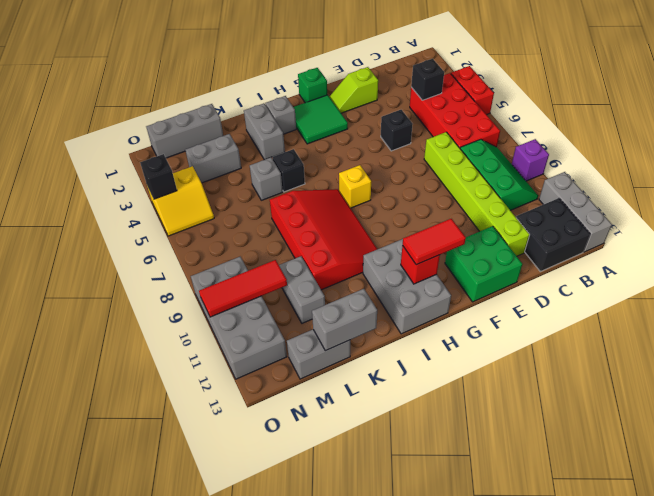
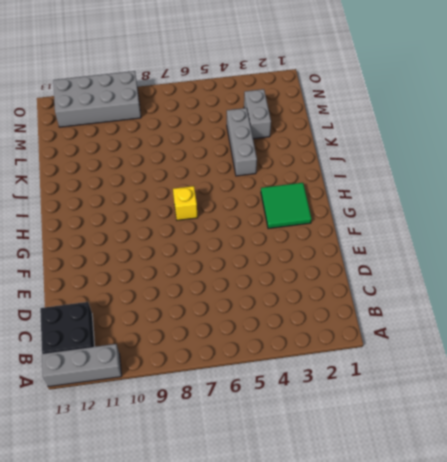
grey 1x3 brick [227,108,257,176] -> grey 1x3 brick moved to [146,104,223,158]
none -> red 1x2 brick [451,66,494,115]
none -> purple 1x1 brick [512,139,549,181]
none -> red 2x4 brick [410,73,500,148]
none -> green 2x3 slope [460,139,538,210]

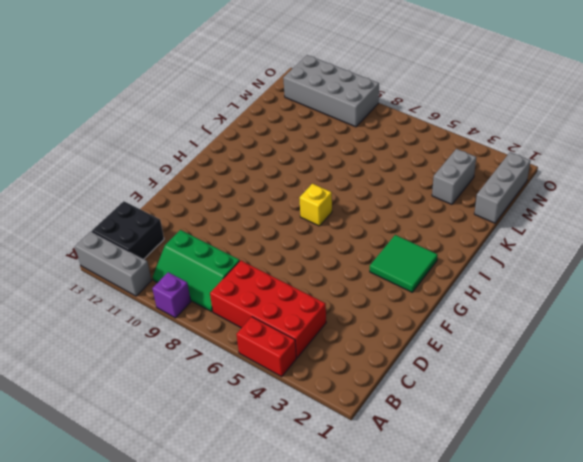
none -> lime 1x6 brick [424,132,530,256]
none -> lime 1x2 slope [329,67,378,113]
none -> black 1x1 brick [381,110,413,151]
none -> green 2x2 brick [445,226,522,302]

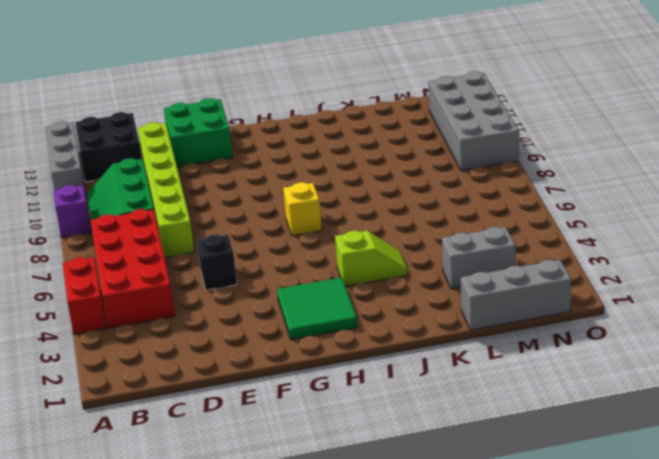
lime 1x2 slope [335,231,408,286] -> lime 1x2 slope moved to [329,67,378,113]
none -> green 1x1 brick [298,68,327,103]
none -> grey 2x3 brick [363,239,451,334]
none -> grey 1x1 brick [265,96,296,134]
none -> red 3x4 slope [270,189,377,290]

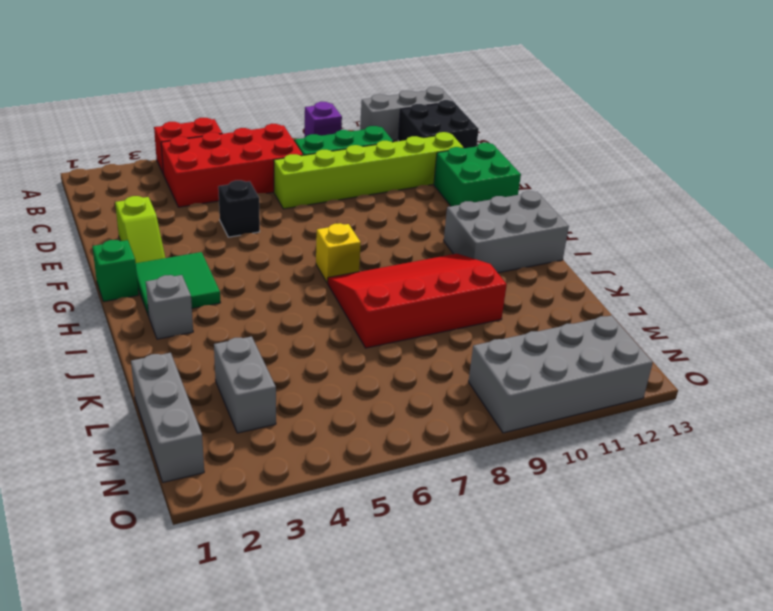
none -> grey 1x2 brick [244,103,285,160]
none -> black 1x1 brick [272,149,305,192]
none -> grey 1x1 brick [250,158,283,200]
none -> grey 1x2 brick [279,256,325,323]

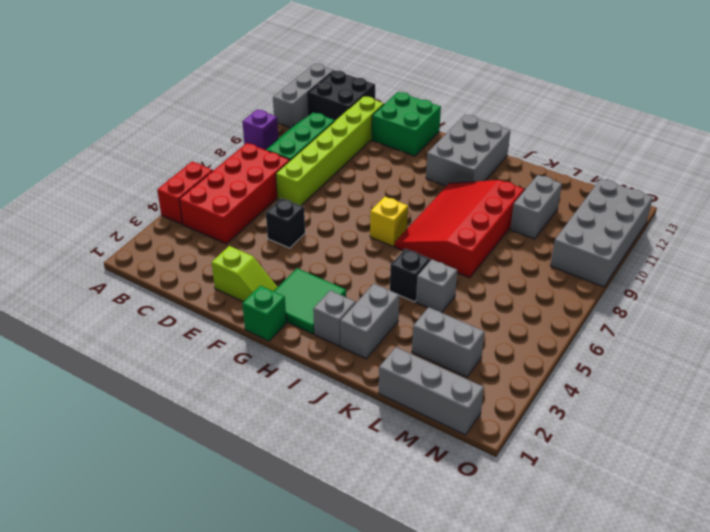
none -> grey 1x2 brick [287,329,350,379]
none -> yellow 2x2 slope [147,166,214,236]
none -> black 1x1 brick [411,59,444,100]
none -> red 1x1 brick [401,246,440,284]

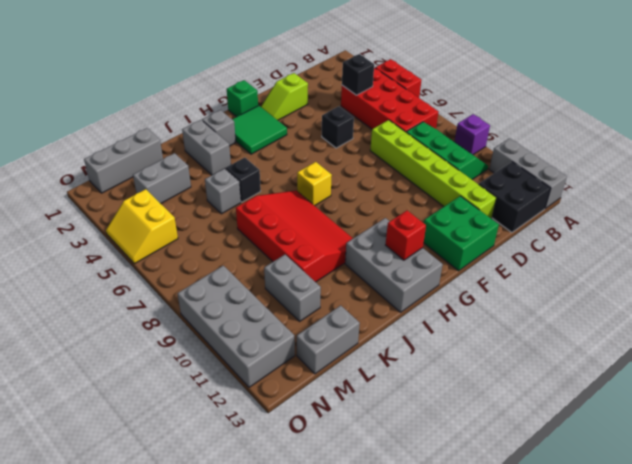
yellow 2x2 slope [106,189,178,264] -> yellow 2x2 slope turned to [147,166,214,236]
none -> grey 1x2 brick [312,289,377,351]
none -> red 1x3 tile [199,260,287,317]
none -> black 1x1 brick [140,154,177,199]
none -> red 1x2 tile [403,219,466,265]

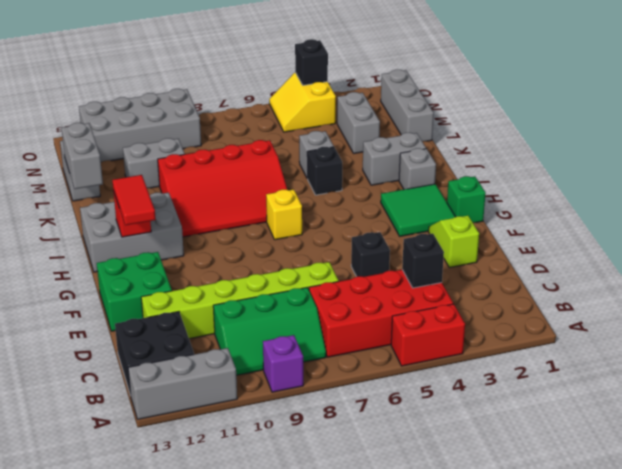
none -> red 1x3 tile [199,260,287,317]

